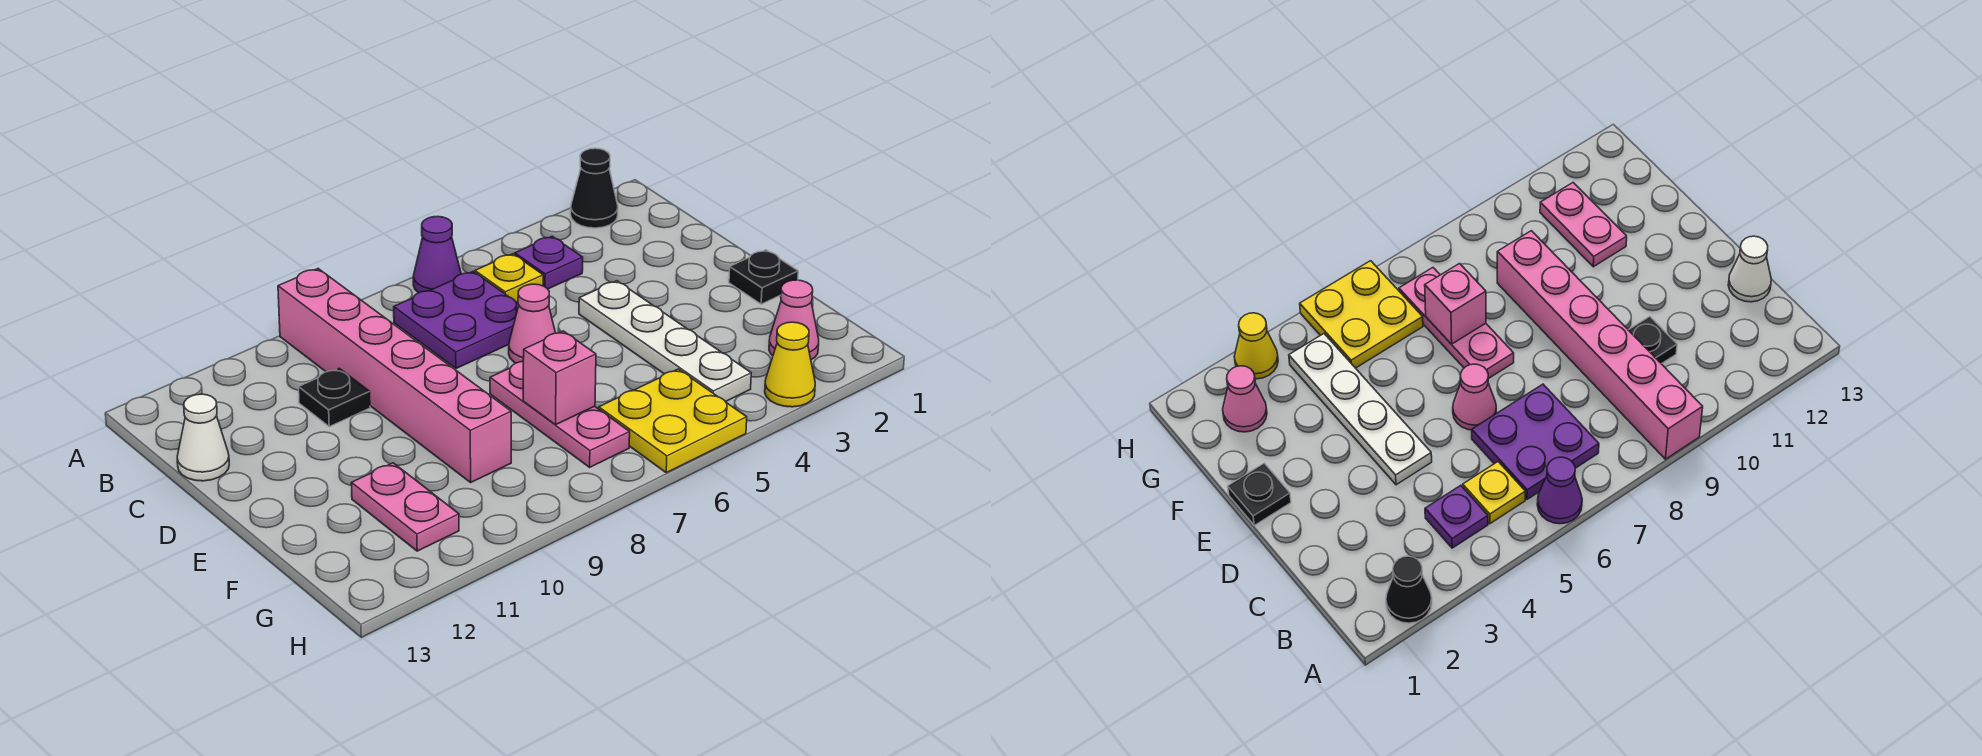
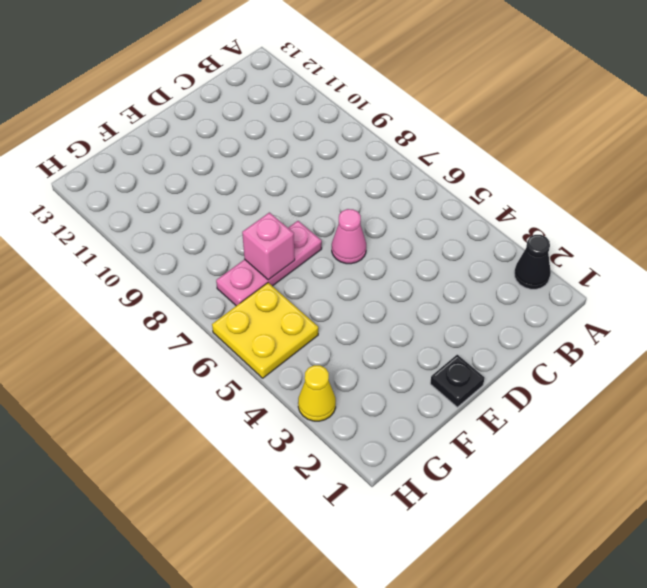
none -> purple 1x1 cone [413,216,461,293]
none -> pink 1x6 brick [278,269,511,482]
none -> purple 1x1 plate [515,236,583,289]

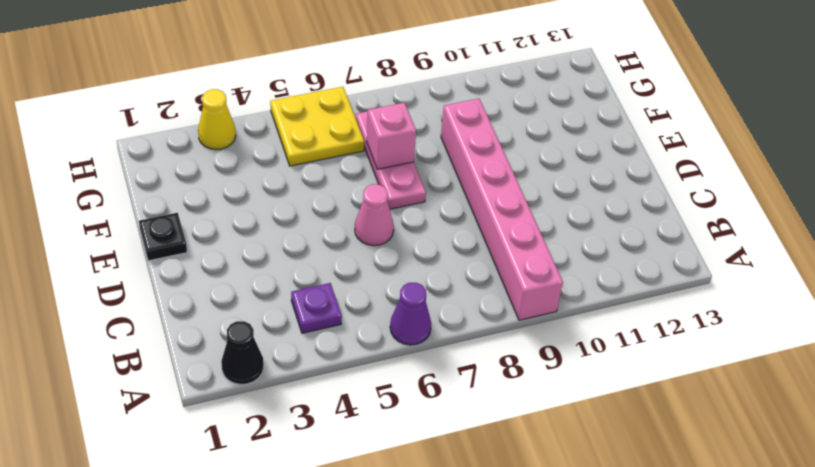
none -> yellow 1x1 plate [475,254,543,303]
none -> purple 2x2 plate [394,272,519,368]
none -> black 1x1 plate [299,368,370,427]

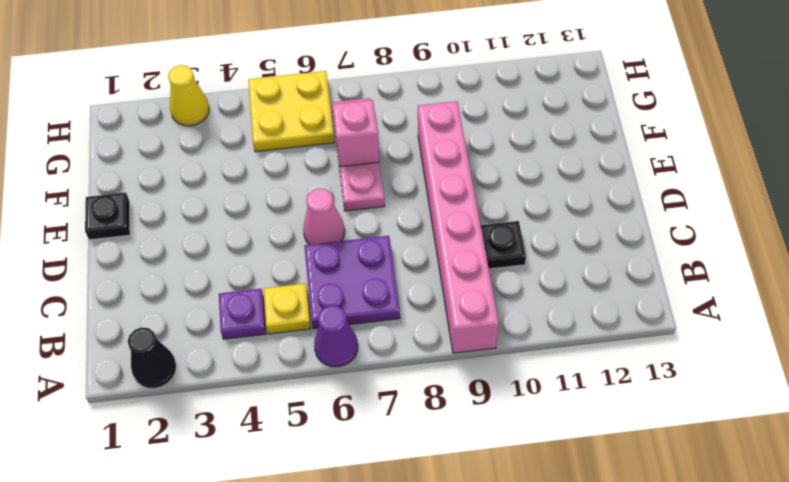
none -> white 1x1 cone [177,394,229,481]
none -> white 1x4 plate [579,281,751,402]
none -> pink 1x2 plate [351,463,459,551]

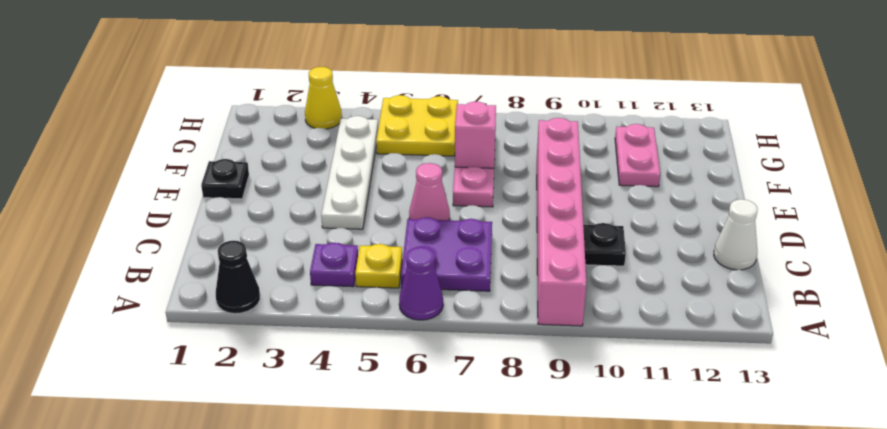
none -> pink 1x1 cone [769,280,819,360]

